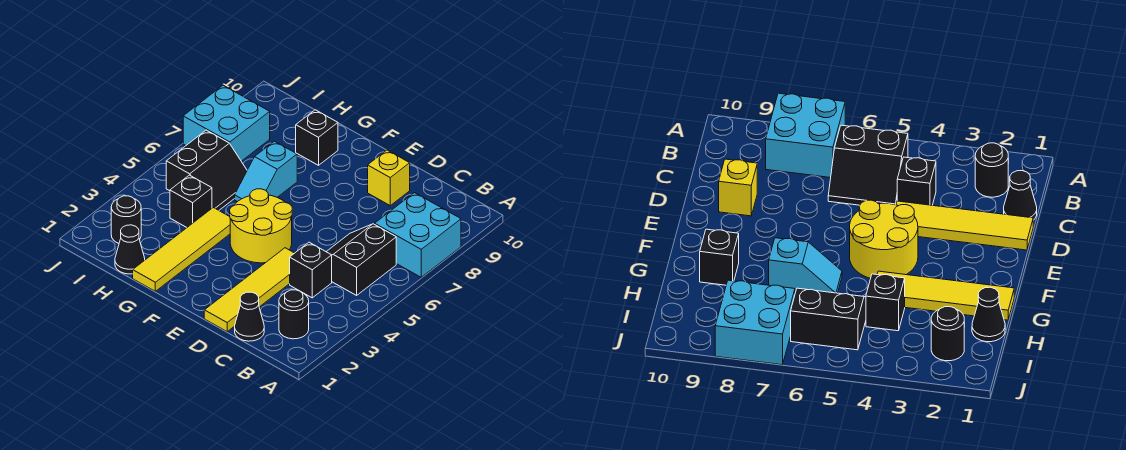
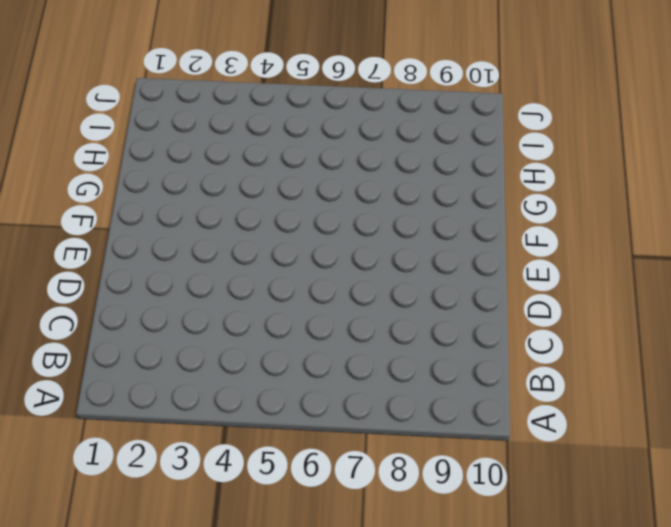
none -> cyan 2x2 brick [375,193,461,277]
none -> black 1x1 round brick [279,290,309,339]
none -> black 2x2 slope [326,224,396,295]

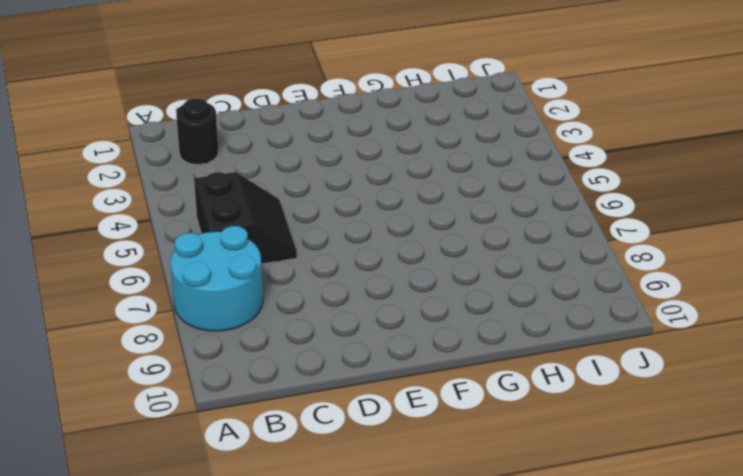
cyan 2x2 round brick [170,226,263,331] -> cyan 2x2 brick [375,193,461,277]
none -> black 1x1 cone [235,292,264,341]
none -> black 1x1 brick [290,242,332,298]
none -> yellow 1x4 tile [204,248,294,331]

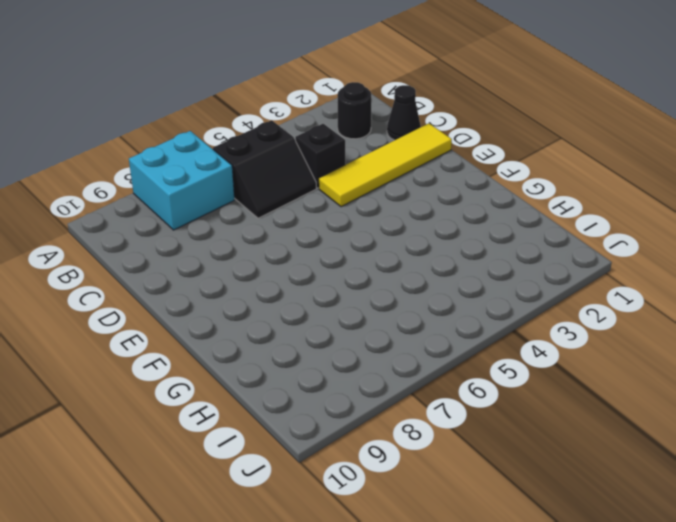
none -> yellow 1x1 brick [368,150,410,205]
none -> yellow 2x2 round brick [230,189,292,263]
none -> yellow 1x4 tile [133,208,230,291]

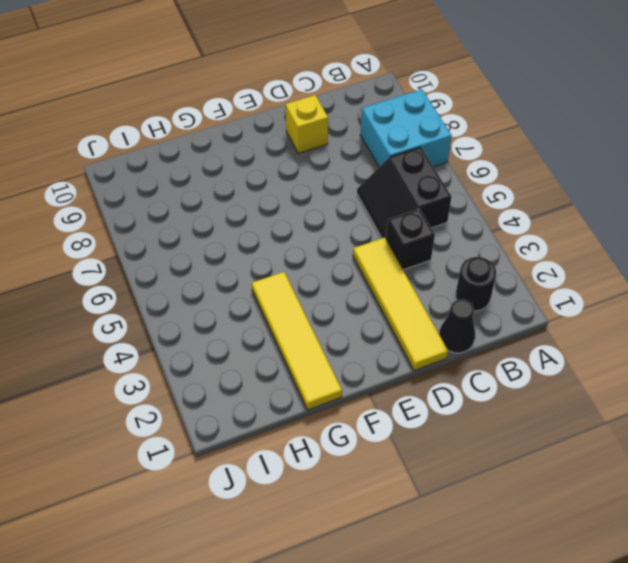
none -> yellow 2x2 round brick [230,189,292,263]
none -> cyan 1x2 slope [235,141,297,202]
none -> black 1x1 brick [296,110,338,165]

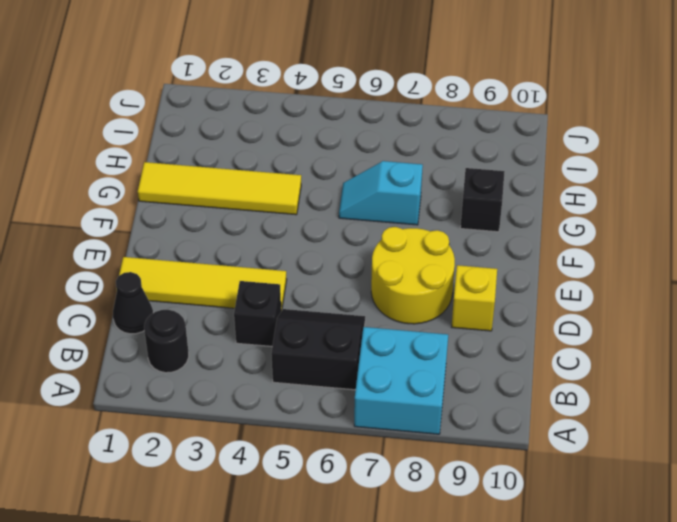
yellow 2x2 round brick [371,227,455,324] -> yellow 2x2 round brick moved to [230,189,292,263]
none -> black 1x1 cone [115,225,145,274]
none -> black 1x1 brick [170,175,212,227]
none -> black 2x2 slope [166,130,247,210]

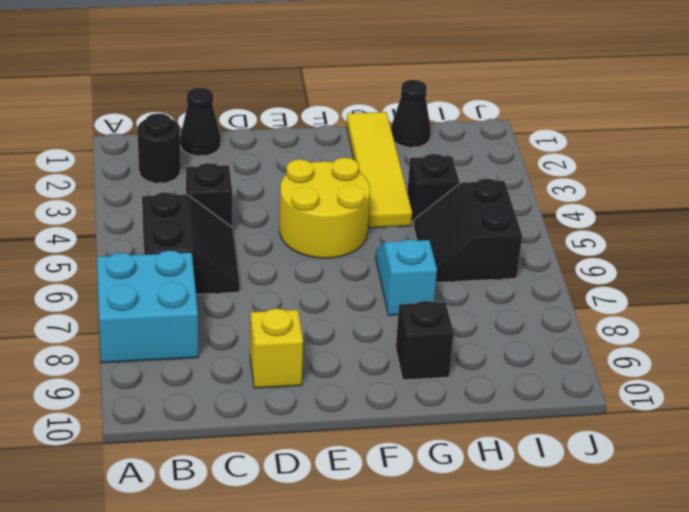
none -> yellow 1x4 tile [204,248,294,331]
none -> black 1x1 round brick [111,196,141,243]
none -> cyan 2x2 brick [183,85,270,161]

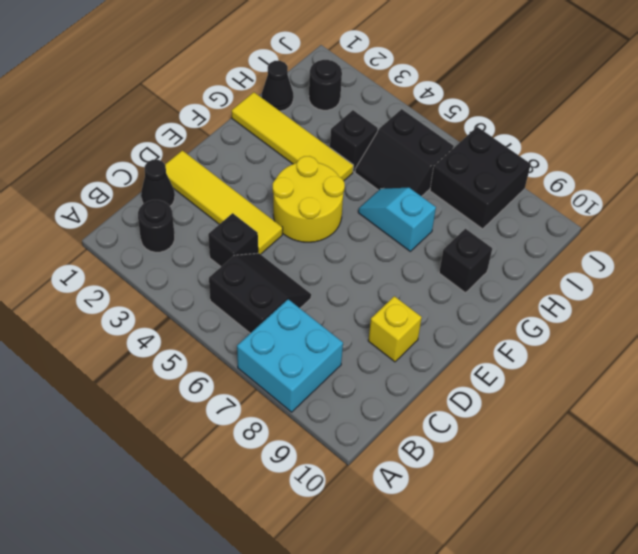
black 2x2 brick [430,127,531,229] -> cyan 2x2 brick [183,85,270,161]

